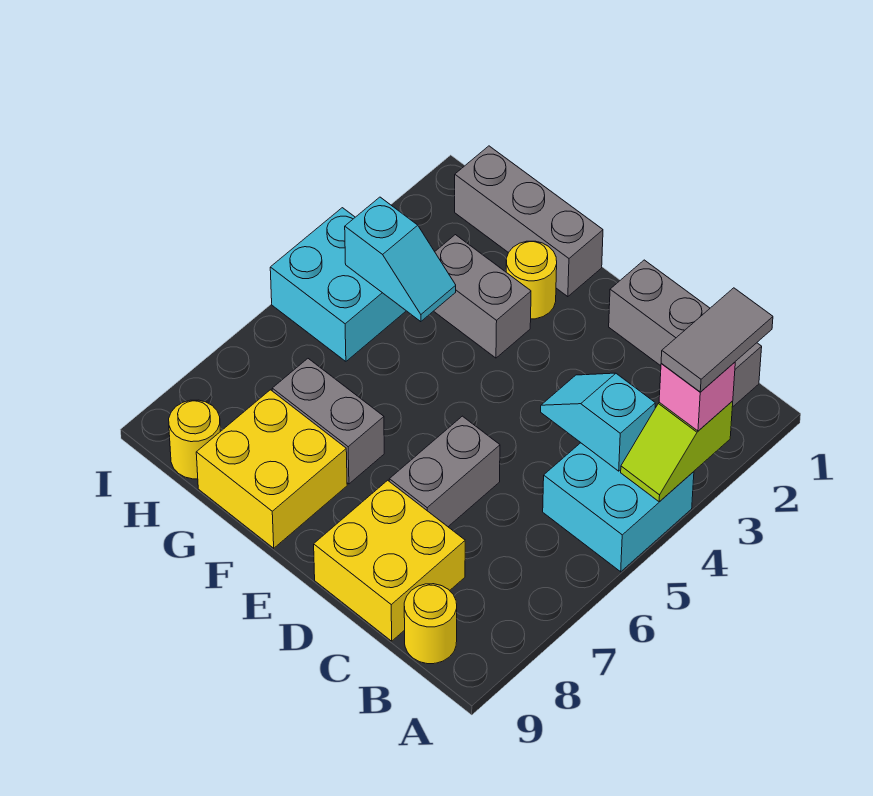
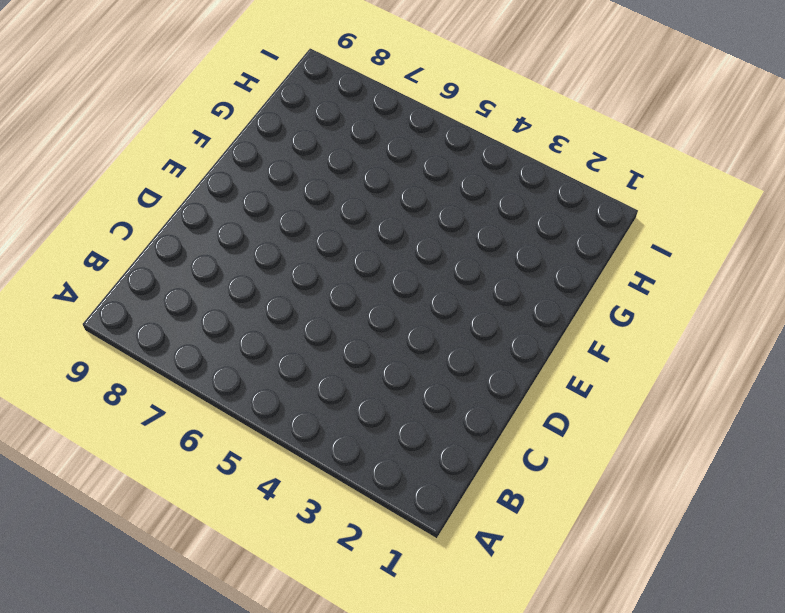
none -> cyan 2x2 brick [543,443,694,572]
none -> grey 1x3 brick [609,260,762,407]
none -> yellow 1x1 round brick [404,584,457,664]

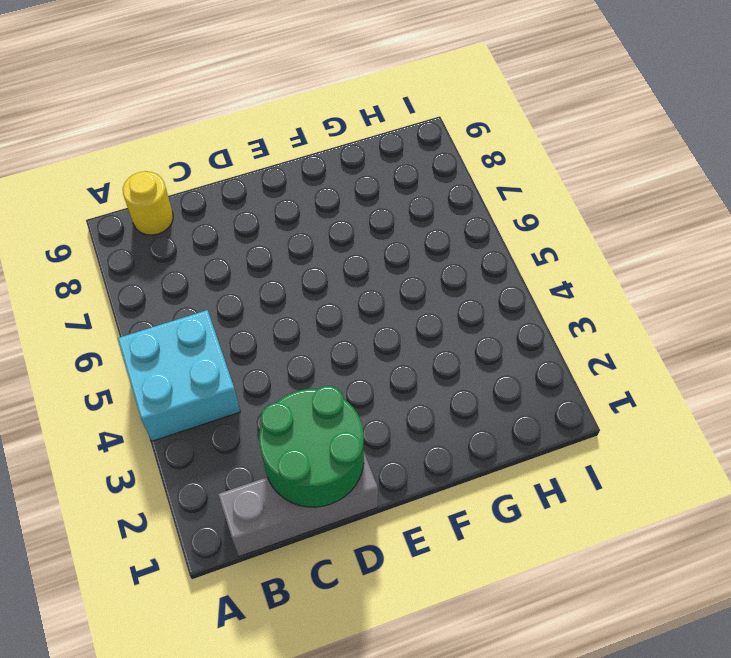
green 2x2 round brick [259,386,364,507] -> none
none -> yellow 2x2 brick [314,480,465,641]
none -> grey 1x2 brick [389,416,500,527]
none -> grey 1x3 brick [455,146,603,297]

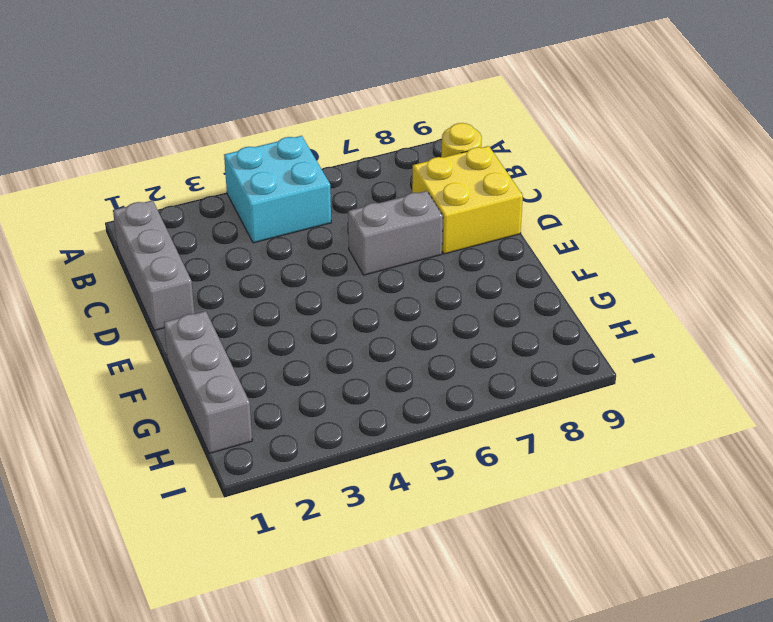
none -> yellow 1x1 round brick [506,241,557,319]
none -> grey 1x2 brick [434,235,531,358]
none -> grey 1x2 brick [272,359,384,484]

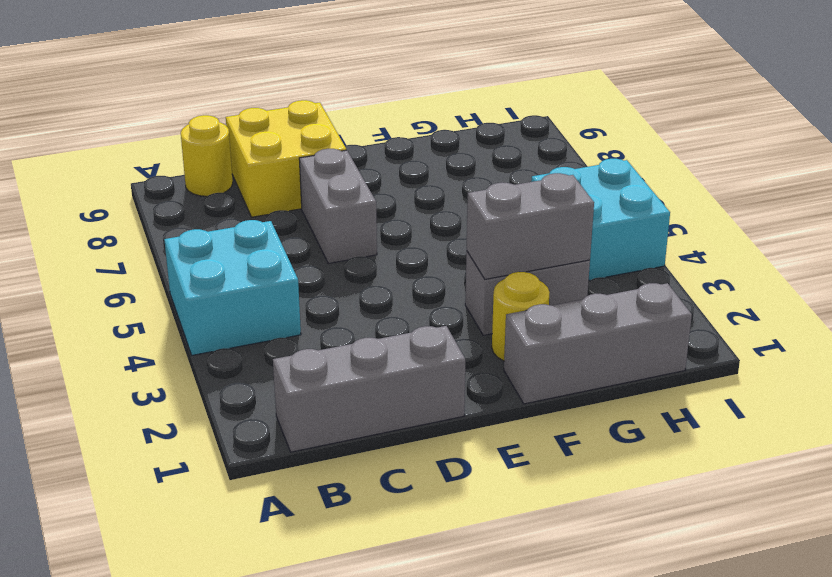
grey 1x2 brick [467,173,594,279] -> grey 1x2 brick moved to [272,359,384,484]
none -> yellow 2x2 brick [196,390,347,548]
none -> yellow 1x1 round brick [169,400,220,479]
none -> lime 1x2 slope [621,401,733,502]

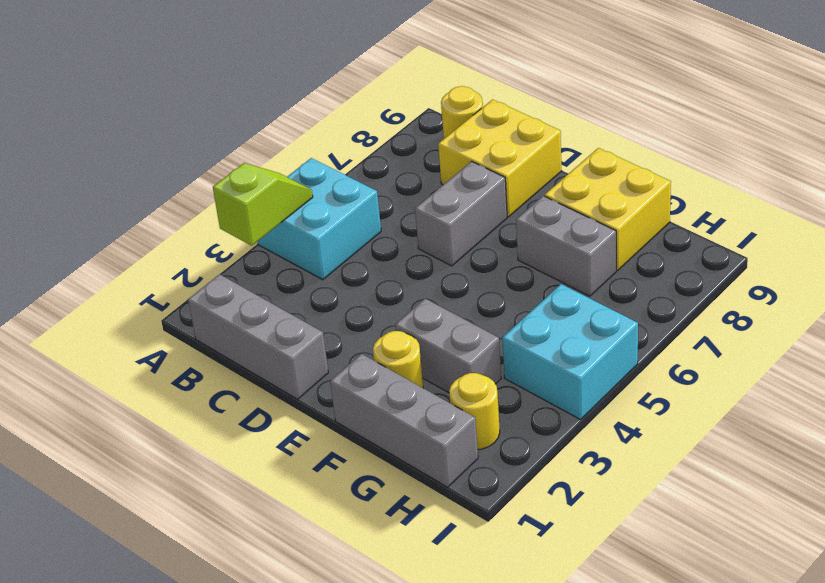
yellow 1x1 round brick [449,373,500,450] -> yellow 1x1 round brick moved to [169,400,220,479]
none -> cyan 1x2 slope [541,373,655,471]
none -> cyan 1x2 slope [345,197,456,322]
none -> pink 1x1 brick [659,362,735,431]

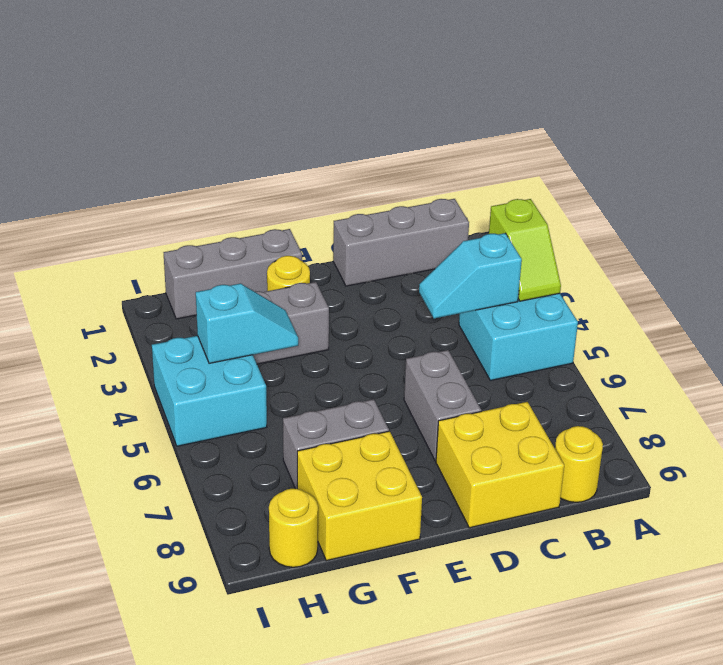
none -> pink 1x1 brick [659,362,735,431]
none -> grey 1x2 tile [661,288,773,392]

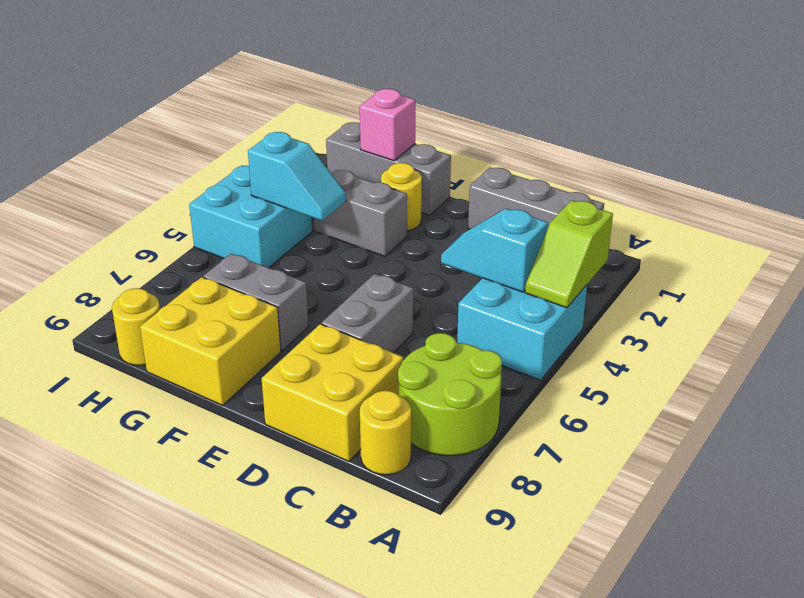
lime 2x2 round brick [398,333,502,456] -> none
pink 1x1 brick [360,89,415,161] -> pink 1x1 brick moved to [659,362,735,431]
none -> grey 1x2 tile [661,288,773,392]

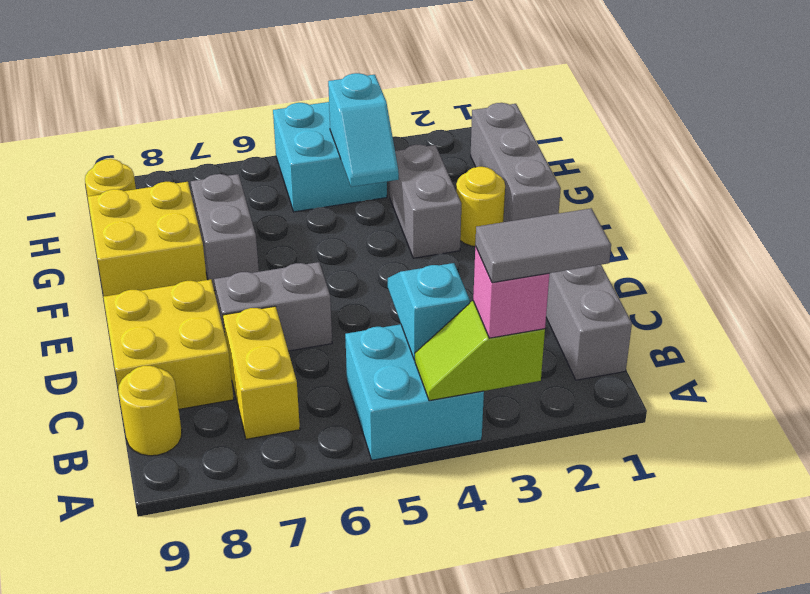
yellow 1x2 brick [223,306,300,439] -> none

